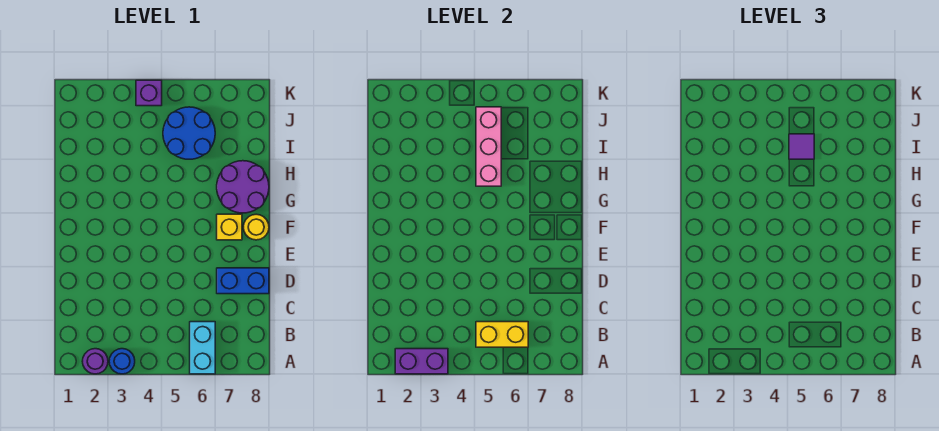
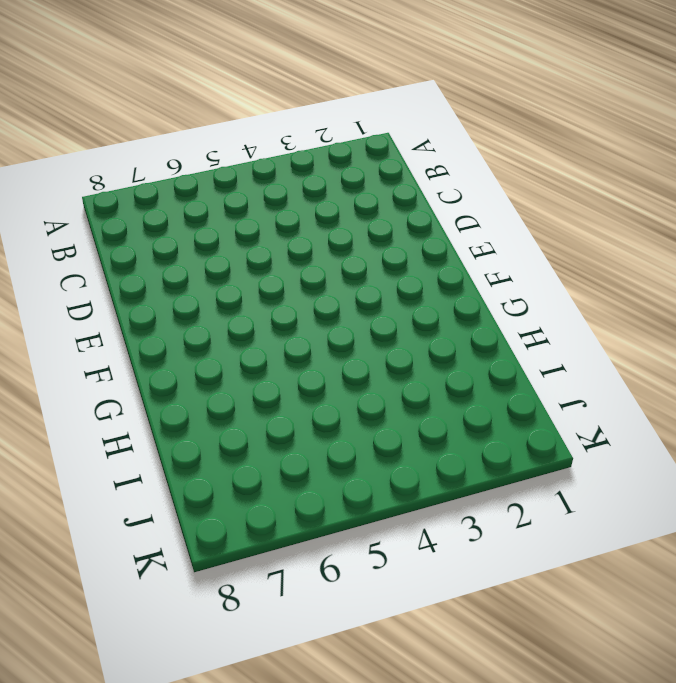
none -> purple 1x1 round brick [82,349,108,374]
none -> blue 1x1 round brick [109,349,135,374]
none -> cyan 1x2 brick [190,322,215,374]

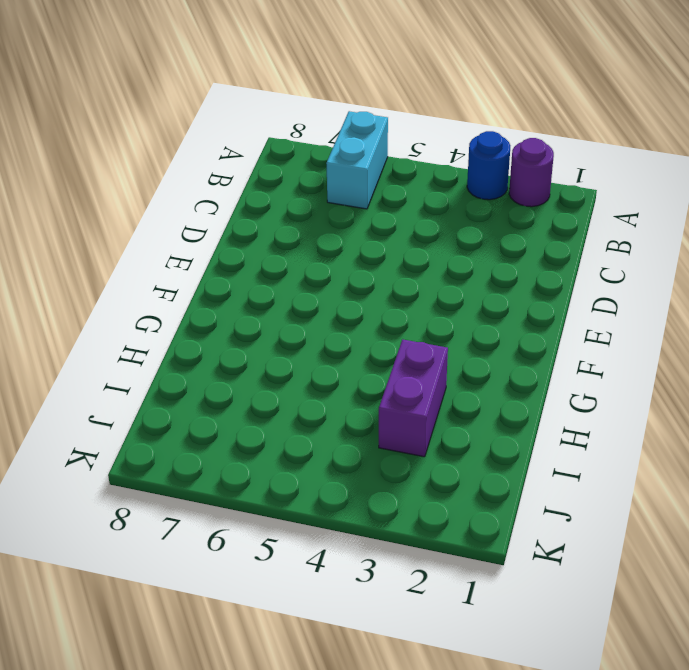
purple 1x2 brick [379,339,448,457] -> purple 1x2 brick turned to [395,349,448,374]
none -> blue 1x2 brick [217,268,269,294]
none -> yellow 1x1 brick [217,214,242,240]
none -> yellow 1x1 round brick [243,214,269,240]

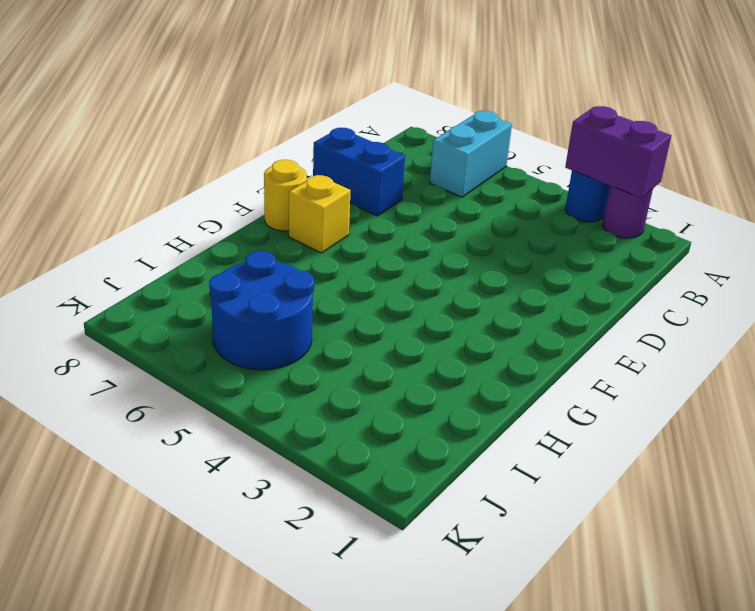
none -> purple 2x2 round brick [217,161,269,213]
none -> purple 1x1 brick [136,80,162,106]
none -> yellow 1x2 brick [476,322,528,347]

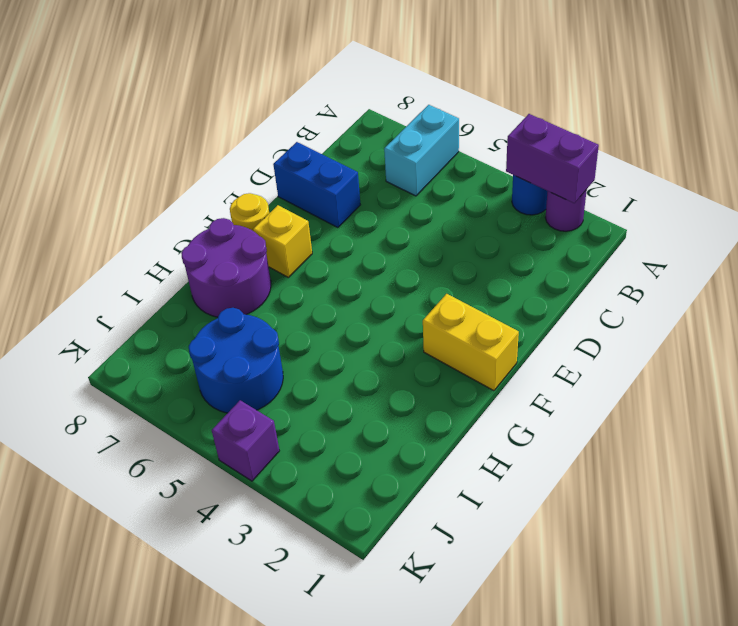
yellow 1x2 brick [423,294,519,391] -> yellow 1x2 brick moved to [476,322,528,347]
none -> pink 1x3 brick [476,107,501,186]
none -> purple 1x1 tile [789,134,814,159]

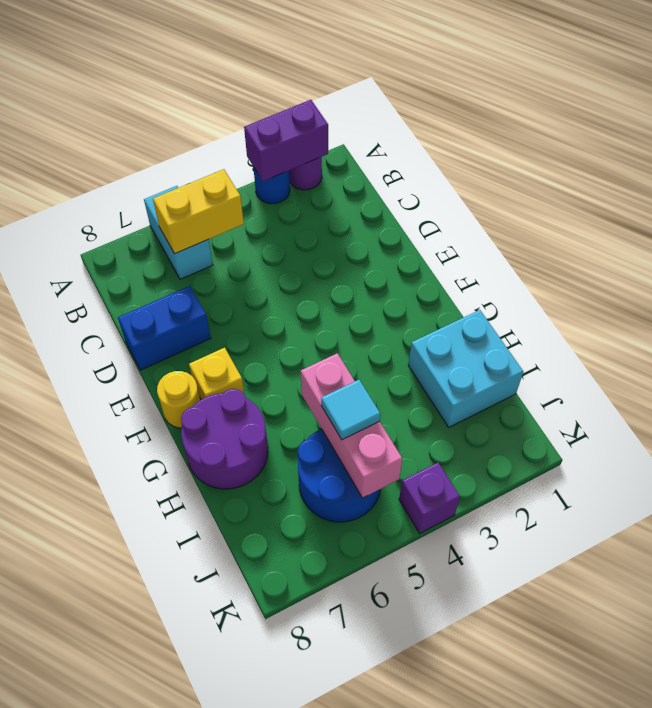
cyan 2x2 brick [408,310,523,427] -> none
cyan 1x1 tile [321,380,380,440] -> purple 1x1 tile [789,134,814,159]

